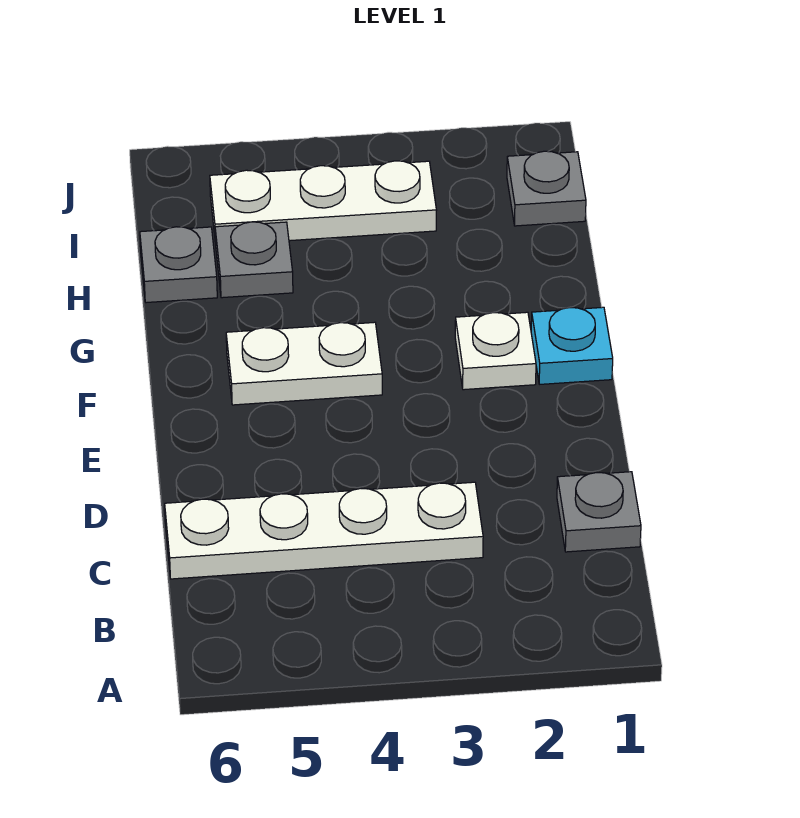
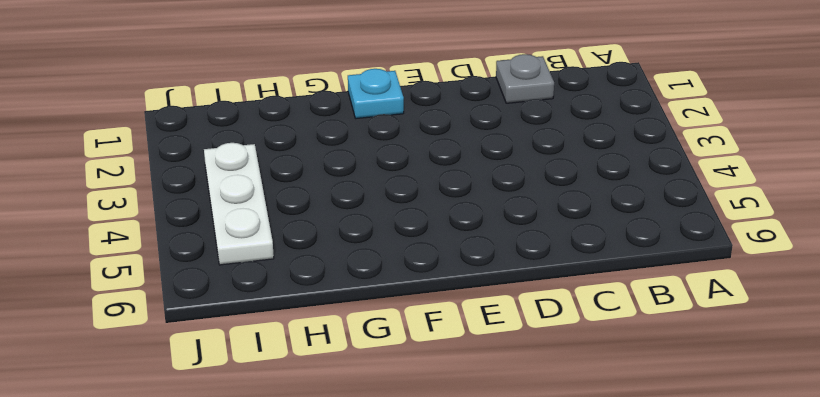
none -> white 1x4 plate [165,482,483,579]
none -> white 1x1 plate [455,312,536,390]

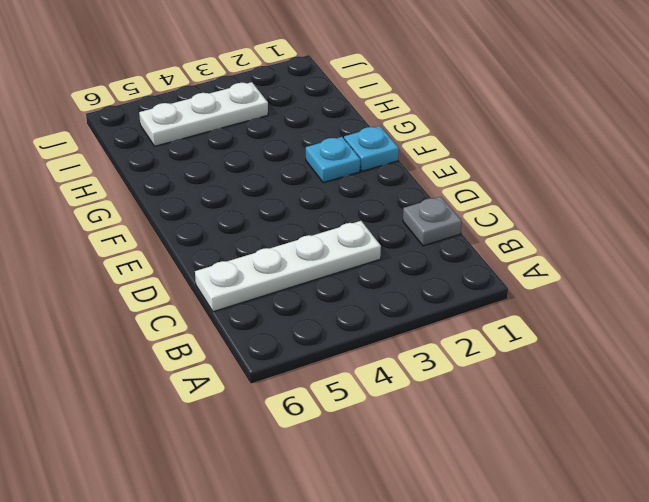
cyan 1x1 plate [306,137,360,183] -> white 1x1 plate [455,312,536,390]
none -> white 1x2 plate [226,322,382,405]
none -> grey 1x1 plate [215,222,293,298]

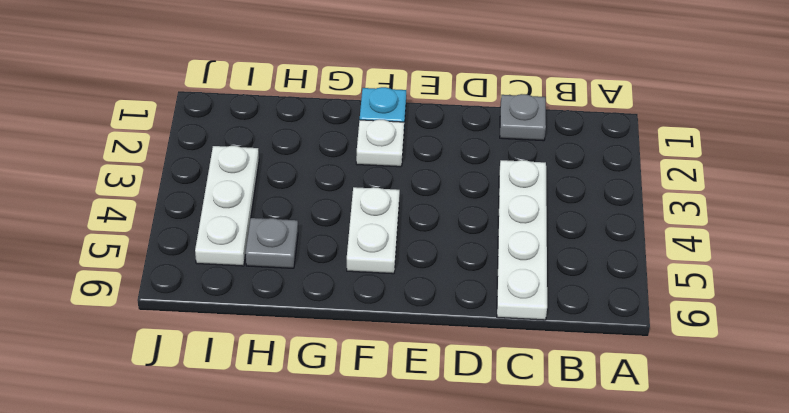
none -> grey 1x1 plate [140,227,217,303]
none -> grey 1x1 plate [507,151,586,226]

